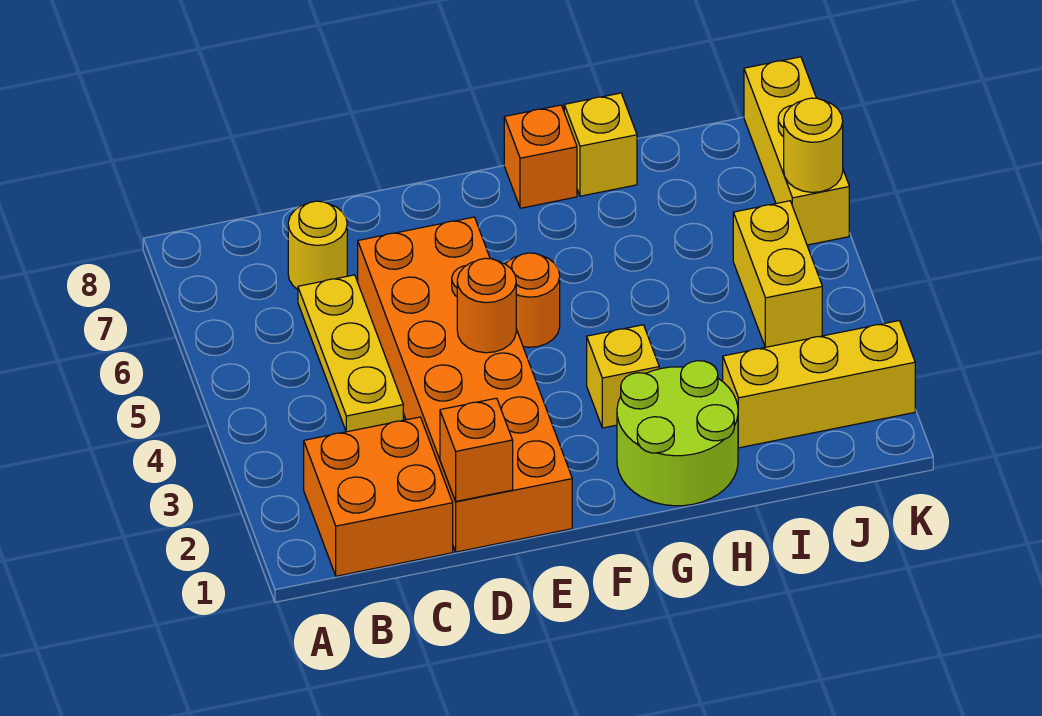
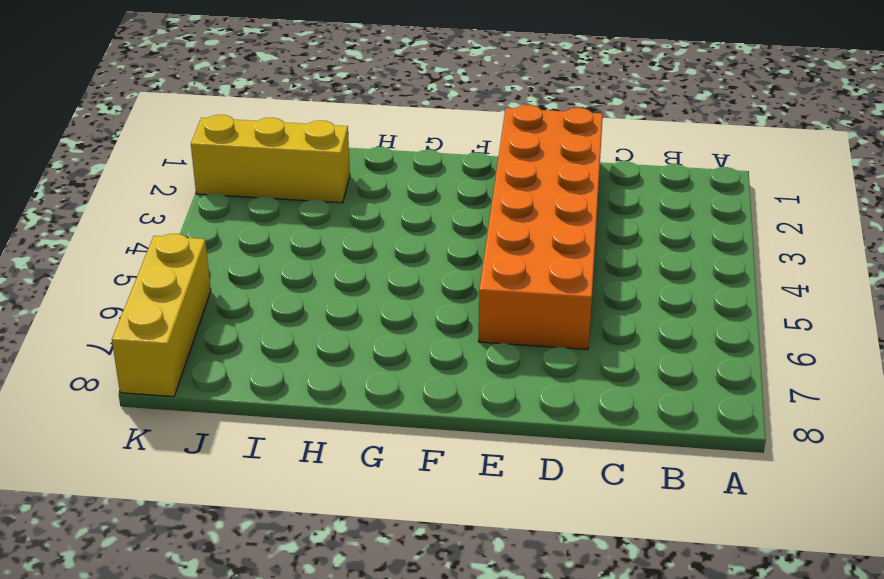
none -> orange 2x2 brick [304,417,453,576]
none -> yellow 1x3 plate [298,275,403,432]
none -> yellow 1x1 round brick [288,201,347,289]

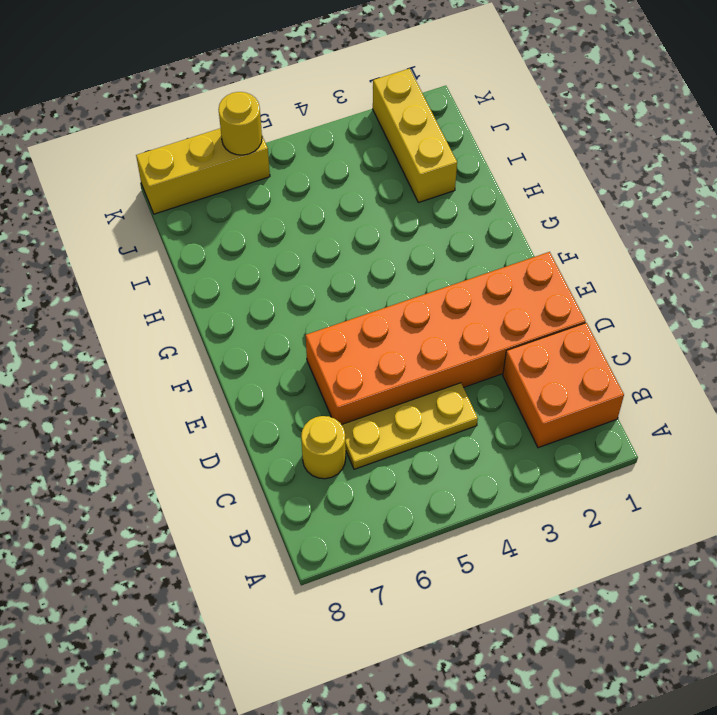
none -> orange 1x1 round brick [506,253,560,347]
none -> lime 2x2 round brick [617,361,738,506]
none -> yellow 1x1 brick [587,325,659,428]

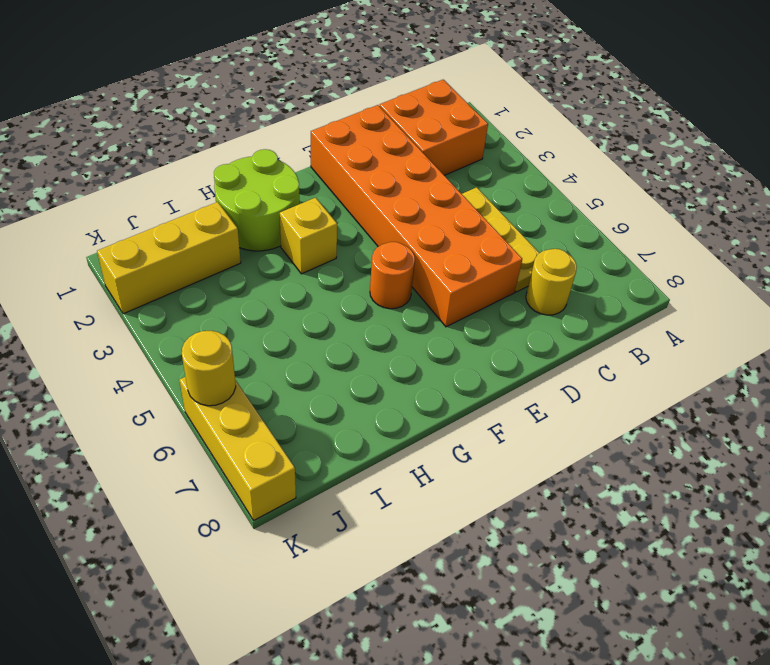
none -> orange 1x1 brick [504,105,577,208]
none -> yellow 1x1 brick [564,93,637,196]
none -> yellow 1x2 brick [733,201,822,347]

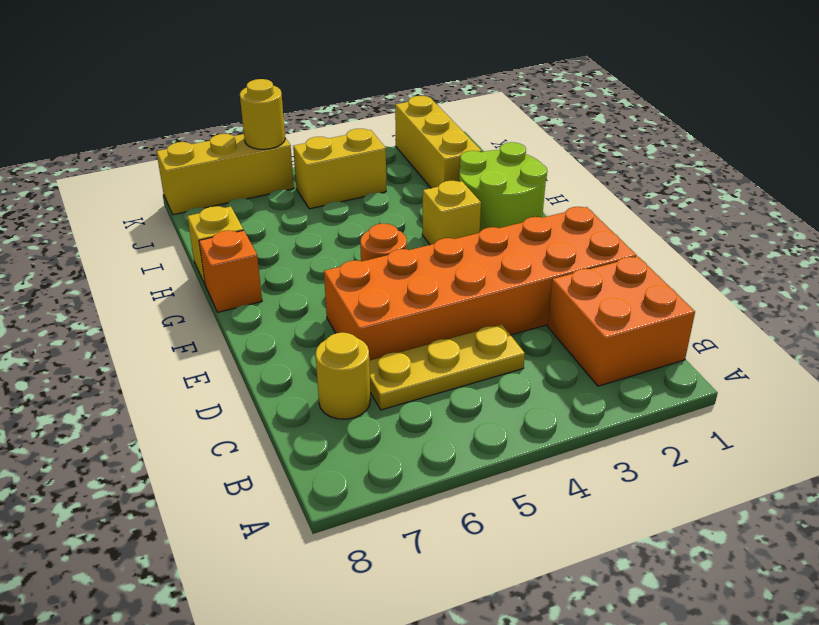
none -> orange 1x1 brick [440,398,513,501]
none -> orange 1x1 round brick [457,258,516,353]

